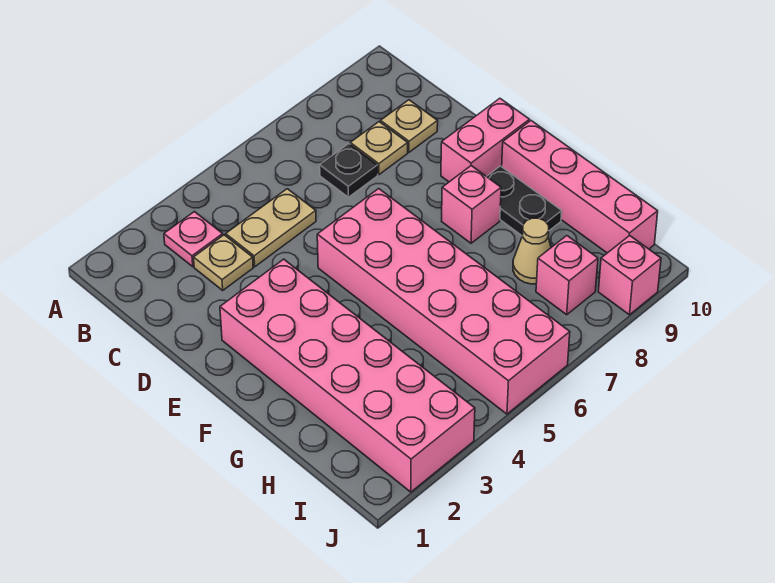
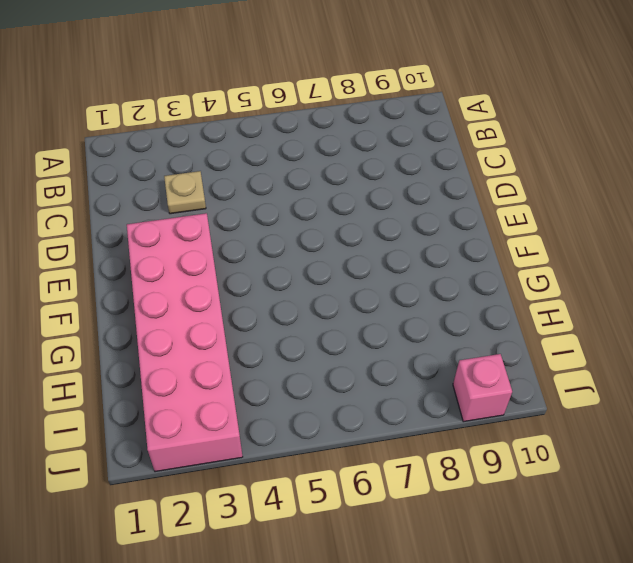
none -> pink 1x1 plate [164,212,223,267]
none -> tan 1x2 plate [226,189,316,267]
none -> black 1x1 plate [320,144,378,197]

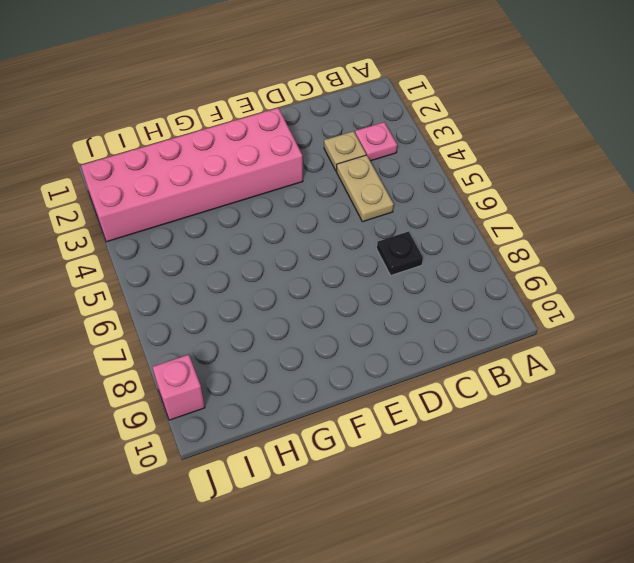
none -> tan 1x1 plate [350,122,408,175]
none -> tan 1x1 plate [381,100,438,152]
none -> pink 2x6 brick [317,189,570,414]

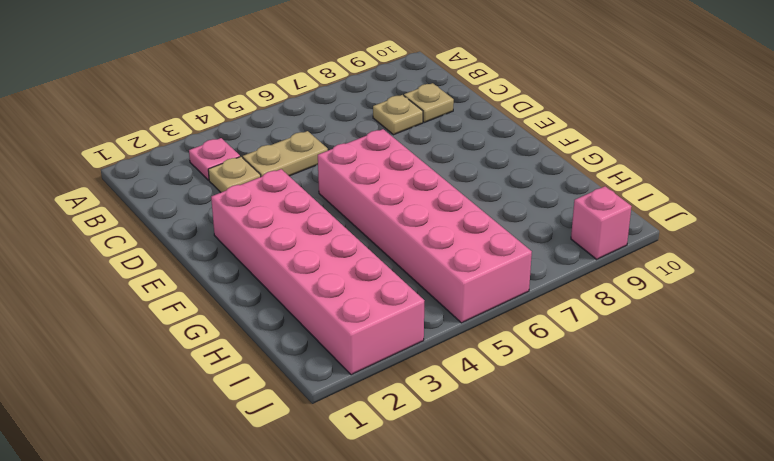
none -> black 1x1 plate [320,144,378,197]
none -> pink 1x2 brick [441,98,529,182]
none -> pink 1x1 brick [442,166,501,243]

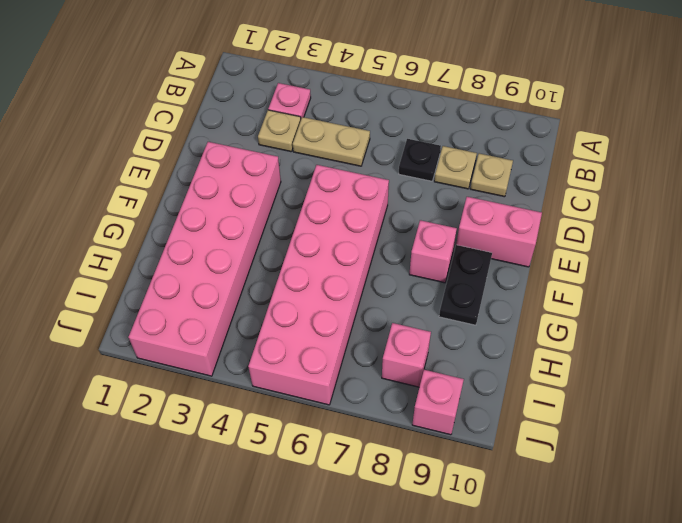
none -> pink 1x4 brick [502,121,658,253]
none -> tan 1x1 cone [513,218,551,284]

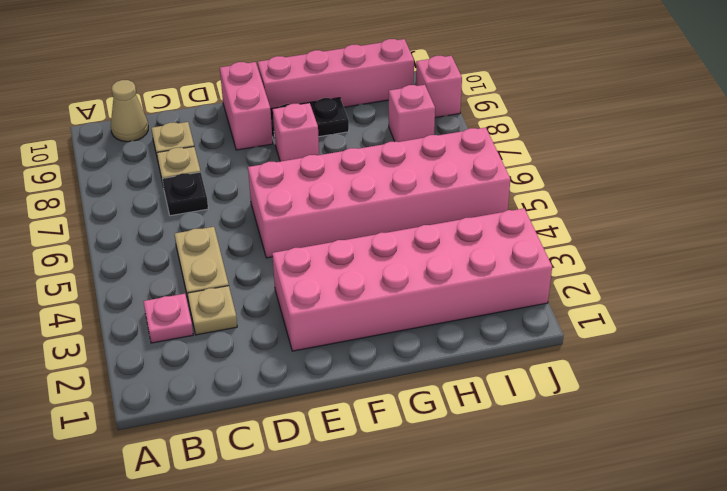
tan 1x1 cone [111,80,148,142] -> tan 1x1 cone moved to [513,218,551,284]

